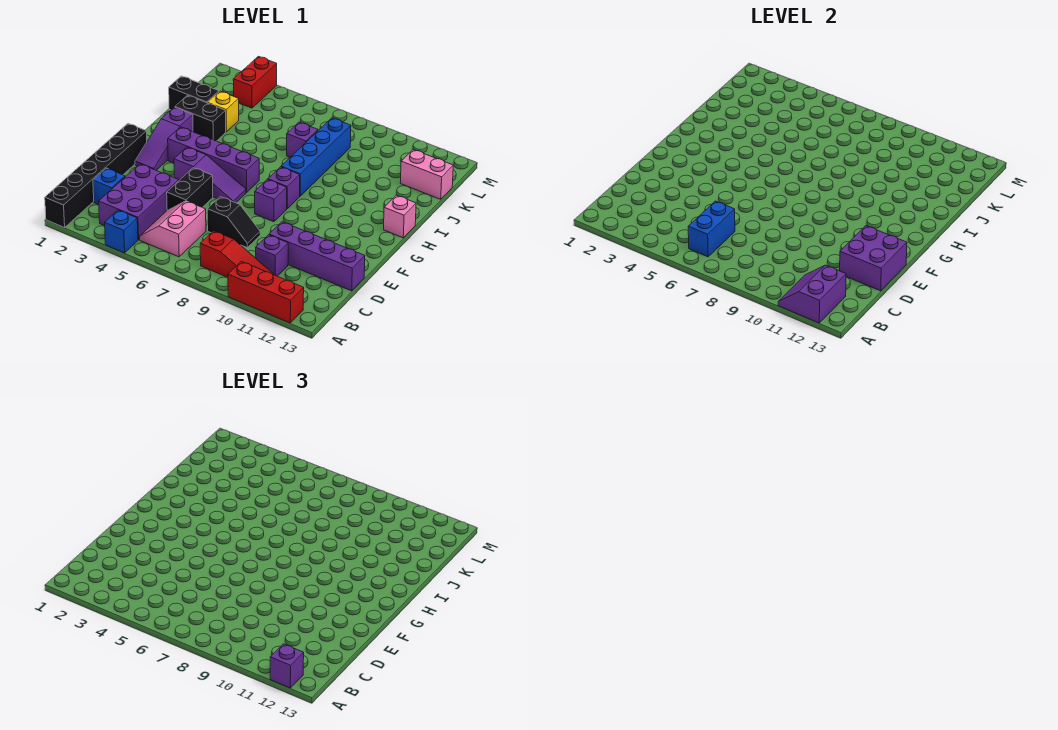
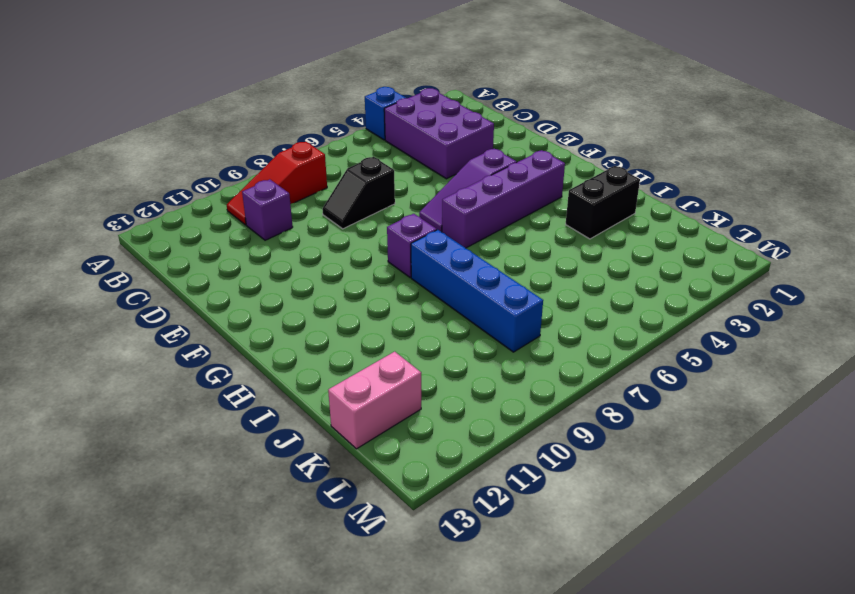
none -> black 1x6 brick [45,124,147,227]
none -> red 1x3 brick [228,261,304,323]
none -> pink 2x2 slope [140,201,206,257]

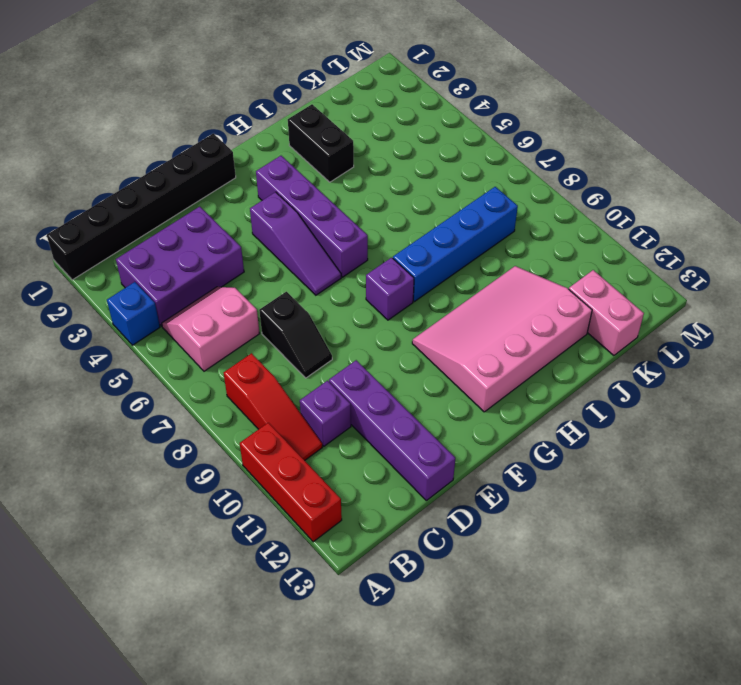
pink 3x4 slope [412,266,592,412] -> none
none -> blue 1x1 brick [93,168,125,204]
none -> black 1x2 brick [167,168,213,210]
none -> purple 1x3 slope [135,107,193,170]

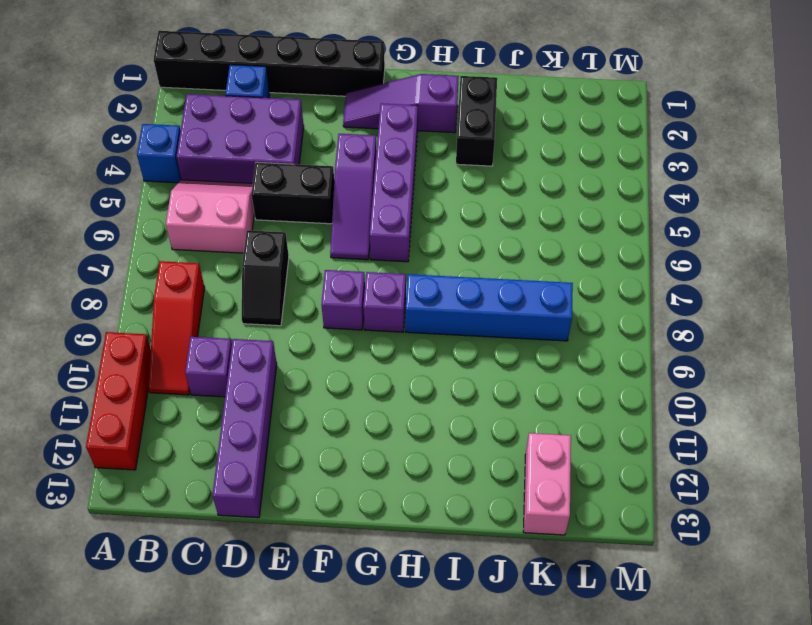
none -> pink 1x1 brick [384,195,416,238]
none -> black 1x2 brick [169,76,219,110]
none -> yellow 1x1 brick [208,91,239,132]

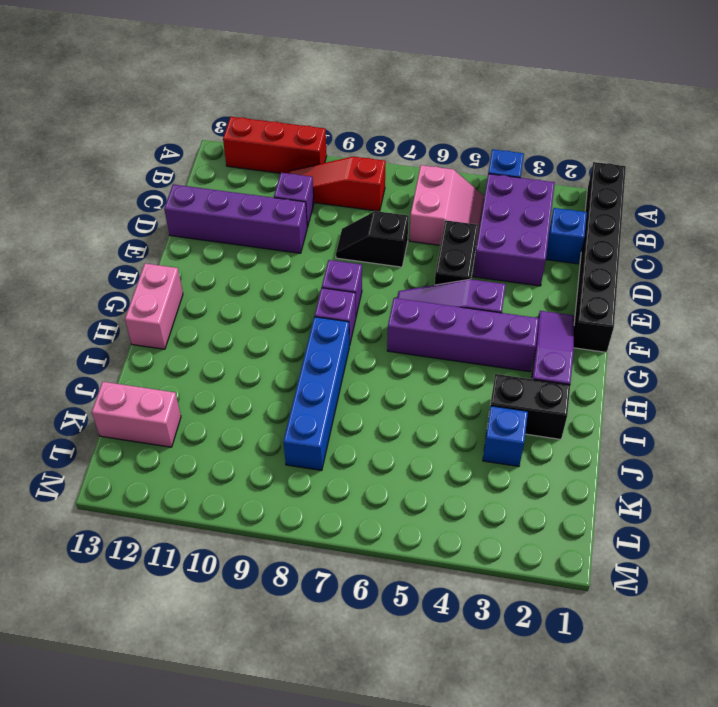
pink 1x2 brick [125,263,183,349] -> pink 1x1 brick [384,195,416,238]
blue 1x1 brick [483,406,528,466] -> yellow 1x1 brick [208,91,239,132]
none -> black 1x2 brick [169,76,219,110]
none -> purple 1x1 brick [287,122,318,157]
none -> red 1x2 brick [233,56,277,108]

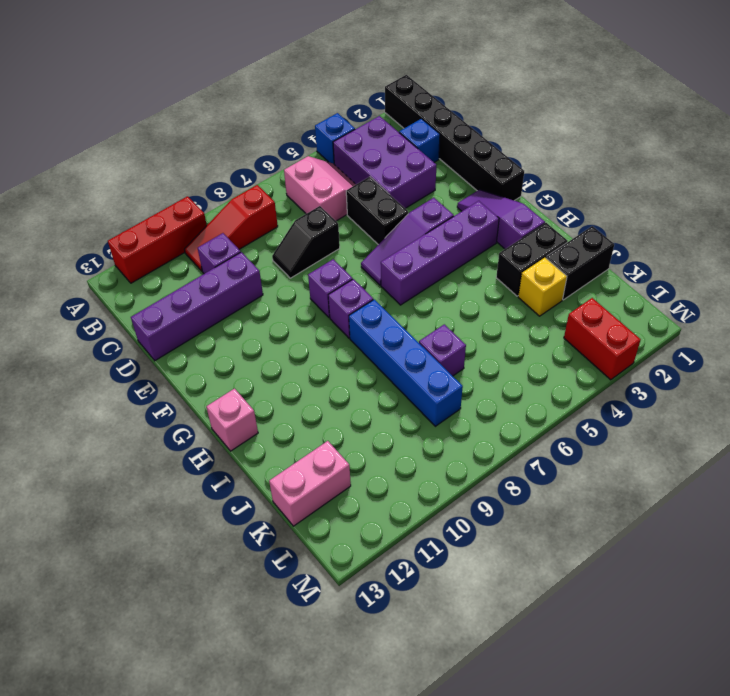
none -> purple 2x2 slope [778,265,846,323]
none -> blue 1x2 brick [688,201,735,257]
none -> purple 2x2 brick [840,226,907,291]

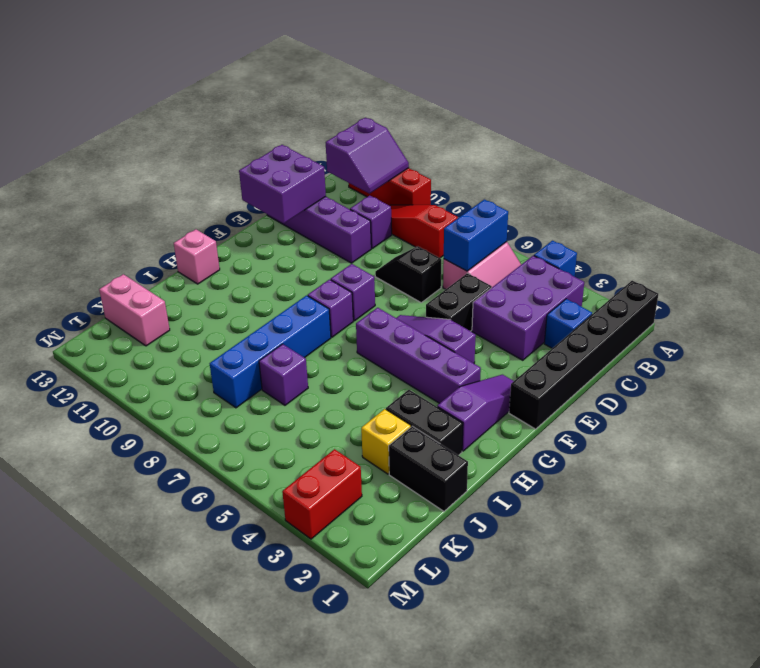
none -> purple 1x1 brick [270,644,304,688]

